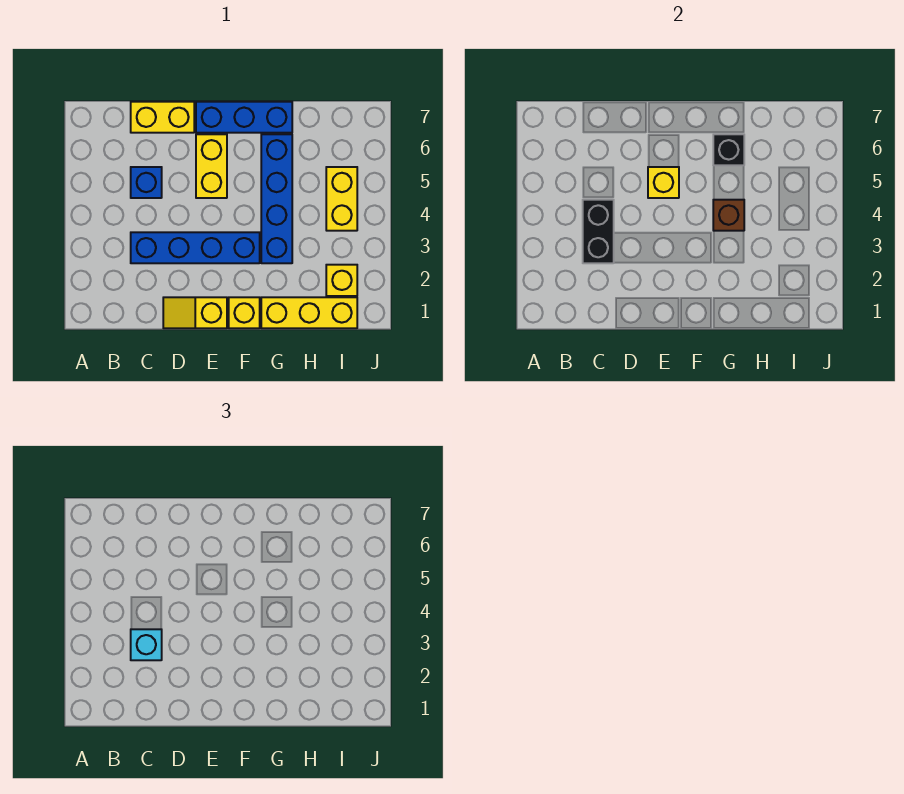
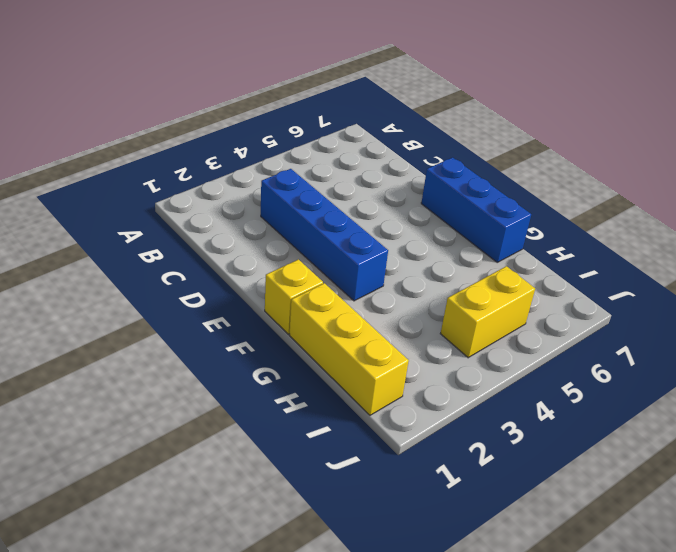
none -> blue 1x1 brick [131,167,162,198]
none -> yellow 1x2 brick [131,102,194,133]
none -> yellow 1x2 slope [163,297,227,328]

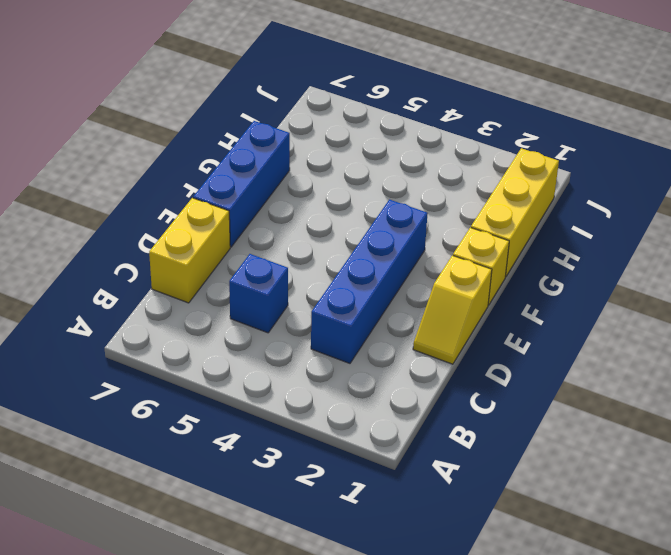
none -> yellow 1x2 brick [196,134,227,198]
none -> blue 1x4 brick [261,134,292,263]
none -> yellow 1x1 brick [326,265,357,296]

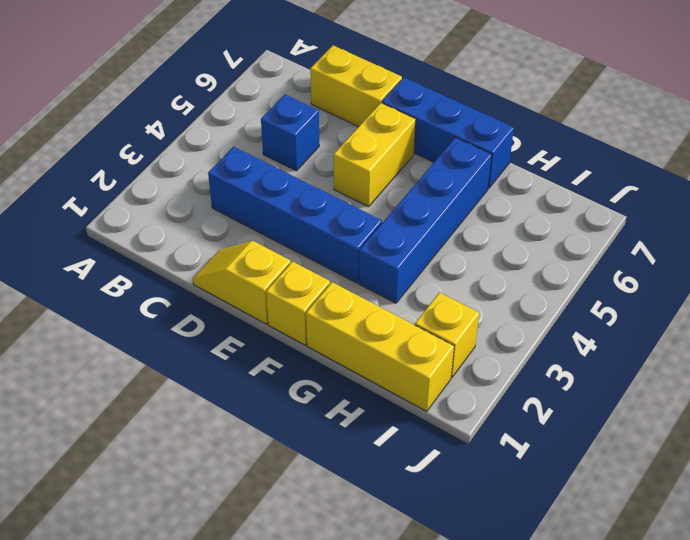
none -> yellow 1x2 brick [326,167,357,231]
none -> black 1x2 brick [583,200,614,263]
none -> yellow 1x1 brick [648,167,679,198]

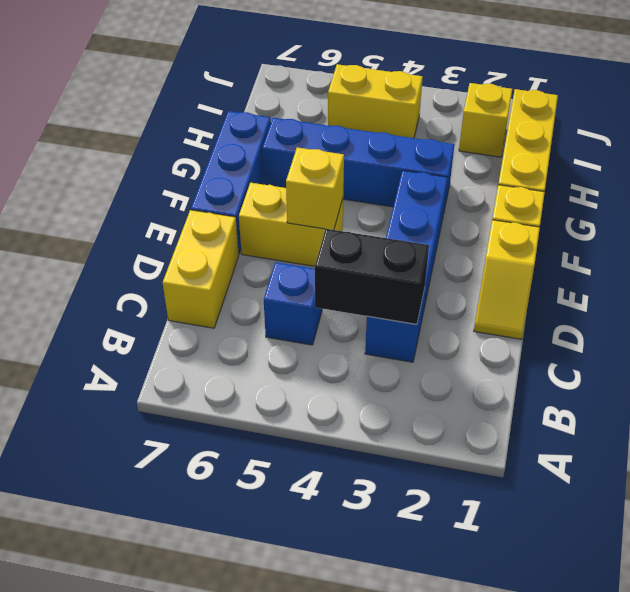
none -> brown 1x1 brick [713,200,744,231]
none -> black 1x1 brick [713,134,744,165]
none -> cyan 1x1 brick [131,629,162,660]

